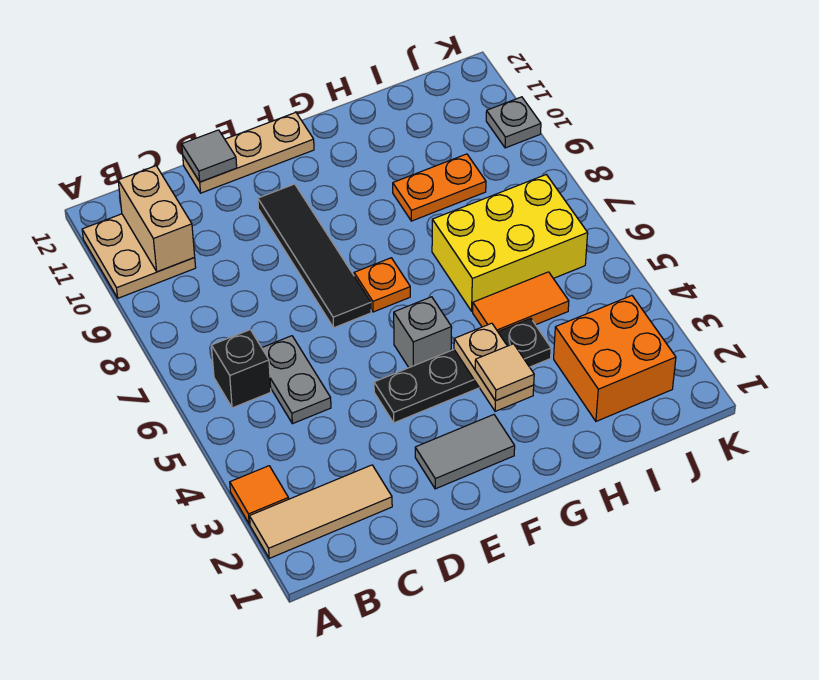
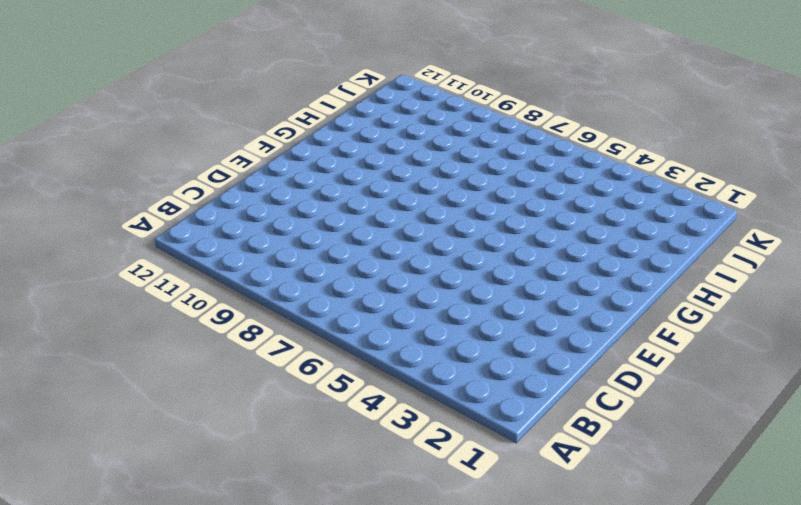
none -> tan 1x3 tile [250,465,392,558]
none -> orange 1x1 tile [230,466,288,524]
none -> tan 2x2 plate [82,214,196,298]

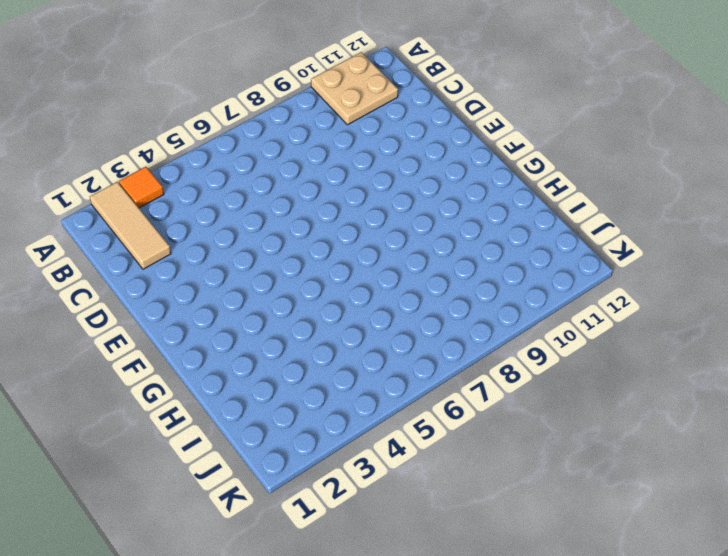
none -> black 1x1 brick [212,330,271,408]
none -> grey 1x2 plate [262,336,331,424]
none -> tan 1x3 plate [183,112,314,193]

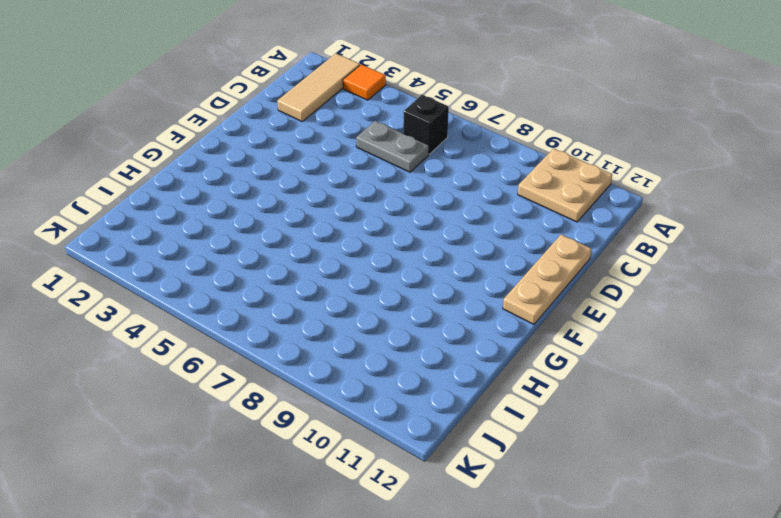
none -> grey 1x2 tile [415,415,515,489]
none -> black 1x4 plate [374,318,551,423]
none -> black 1x4 tile [258,184,371,328]

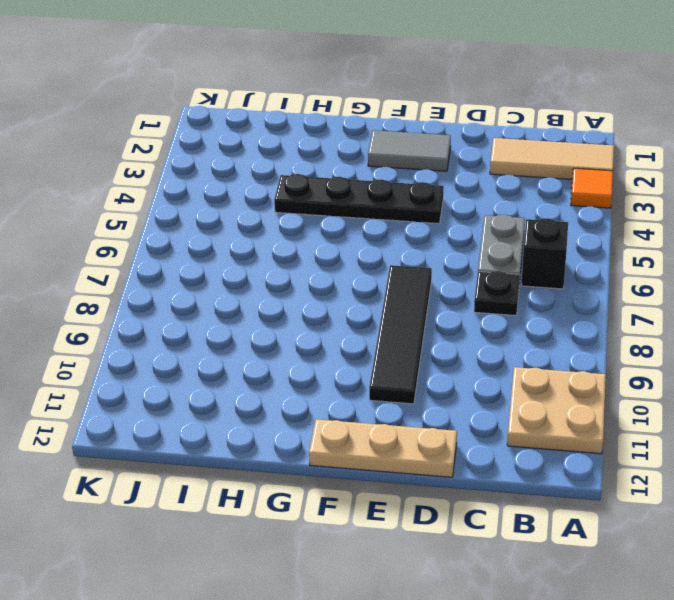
black 1x1 plate [474,271,520,315] -> none
none -> grey 1x1 brick [394,297,452,368]
none -> orange 1x1 plate [354,258,410,312]
none -> orange 1x2 tile [473,272,569,331]

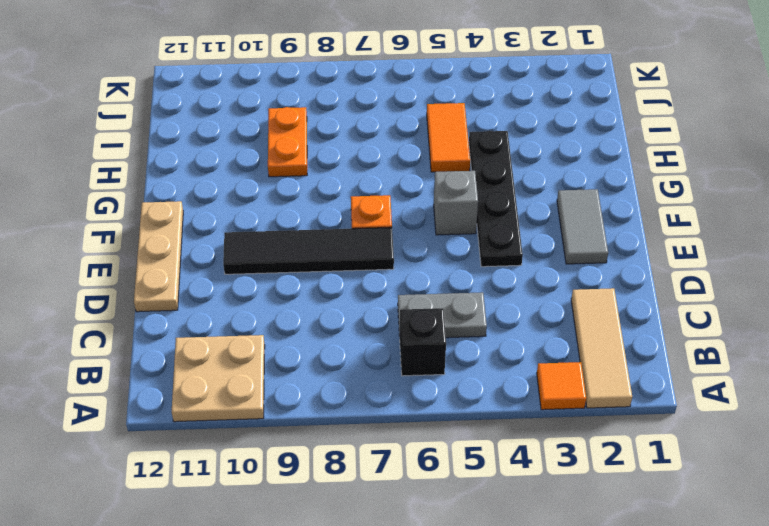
none -> yellow 2x3 brick [432,175,588,311]
none -> orange 2x2 brick [554,296,676,421]
none -> grey 1x1 plate [486,97,541,148]

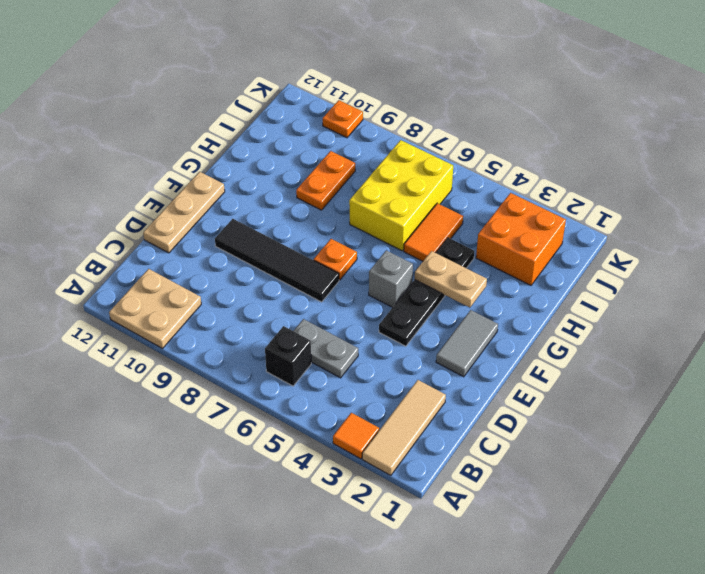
orange 1x1 plate [323,100,363,138] -> grey 1x1 plate [486,97,541,148]
none -> tan 1x2 brick [118,166,195,272]
none -> grey 1x1 tile [182,130,237,182]
none -> tan 1x1 tile [475,344,534,401]

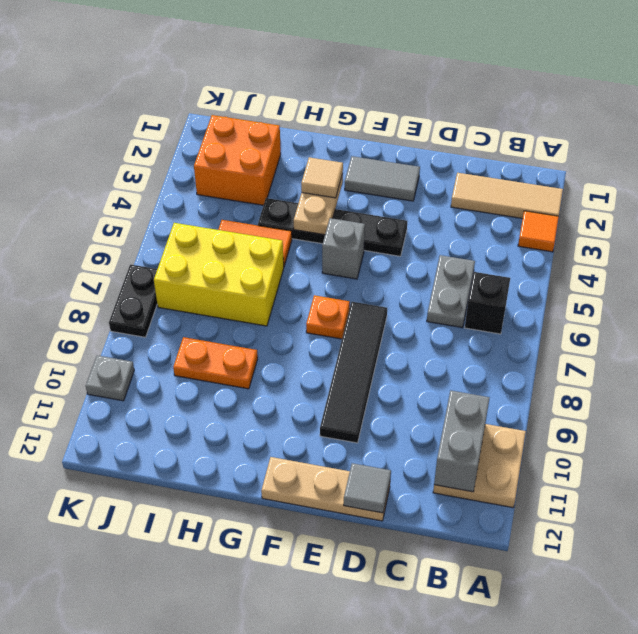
grey 1x2 brick [434,391,490,492] -> tan 1x2 brick [118,166,195,272]
black 1x2 plate [109,264,157,337] -> none

